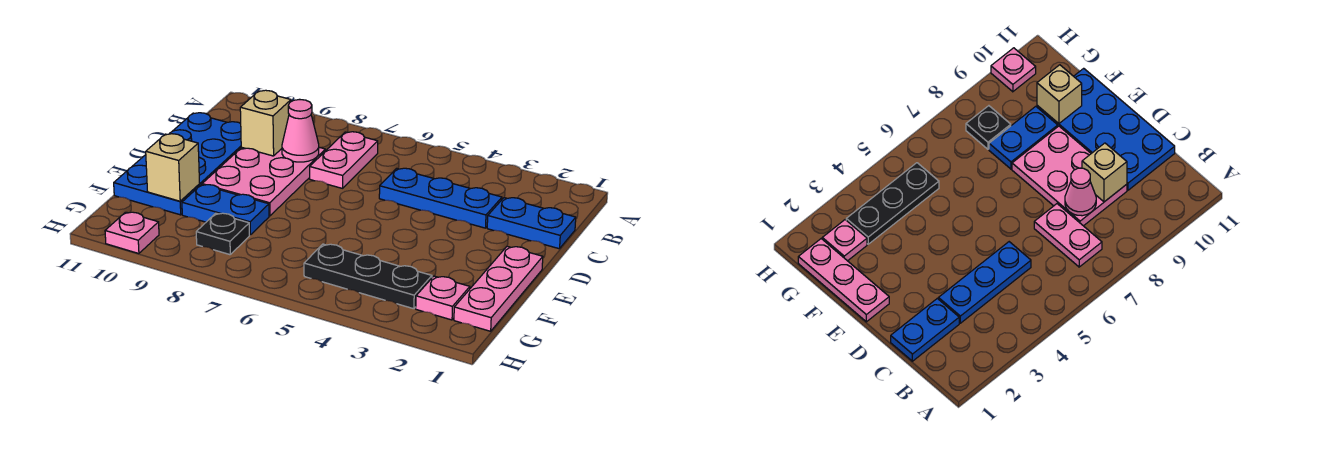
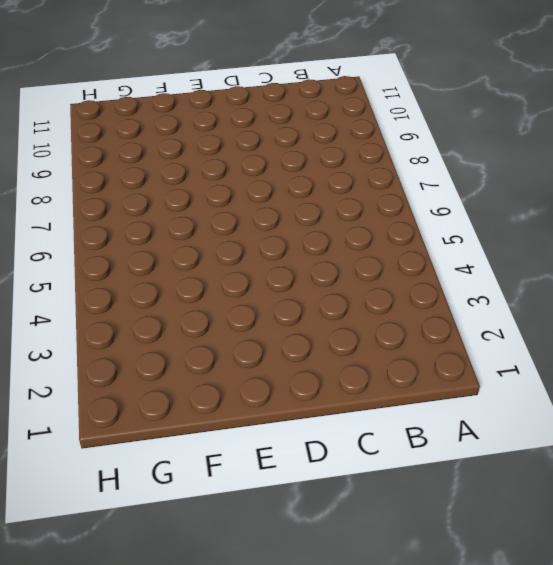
none -> pink 1x2 plate [310,132,378,188]
none -> blue 1x2 plate [487,198,576,249]
none -> blue 1x3 plate [379,168,502,228]

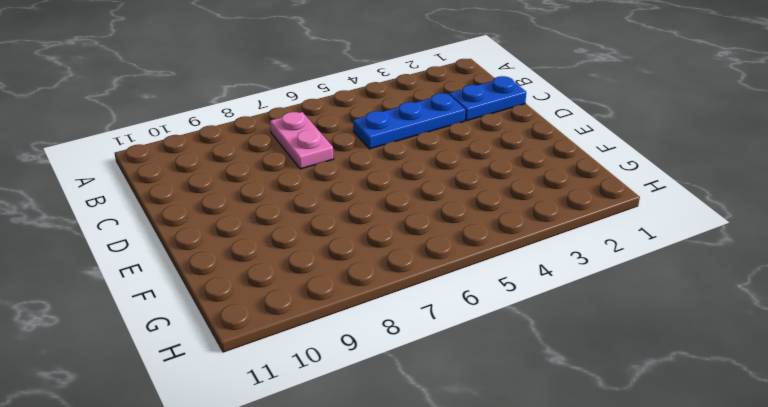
none -> pink 2x3 plate [202,147,325,216]
none -> blue 2x4 plate [114,113,241,215]
none -> pink 1x3 plate [454,246,543,331]

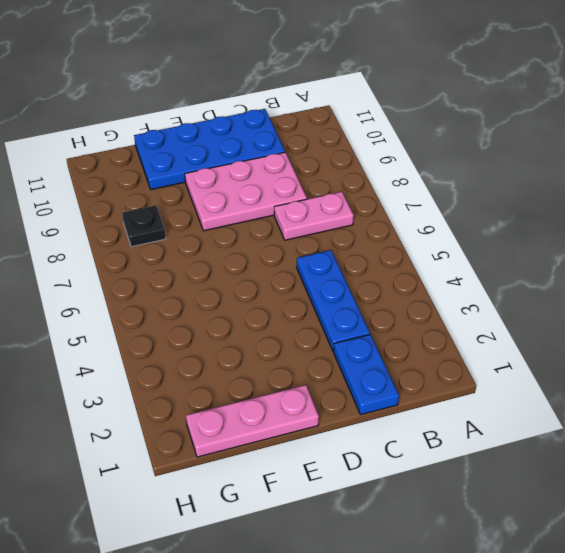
none -> blue 1x2 plate [182,185,269,235]
none -> pink 1x1 plate [416,276,470,320]
none -> black 1x3 plate [304,244,432,309]

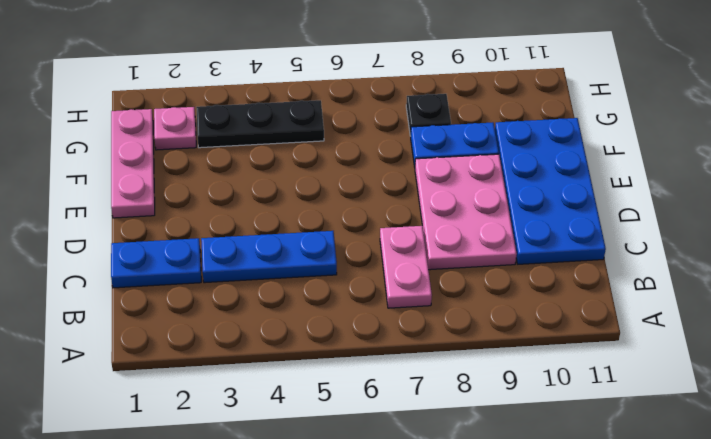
none -> pink 1x1 plate [105,212,159,254]
none -> pink 1x1 cone [282,100,319,162]
none -> tan 1x1 brick [240,90,291,156]

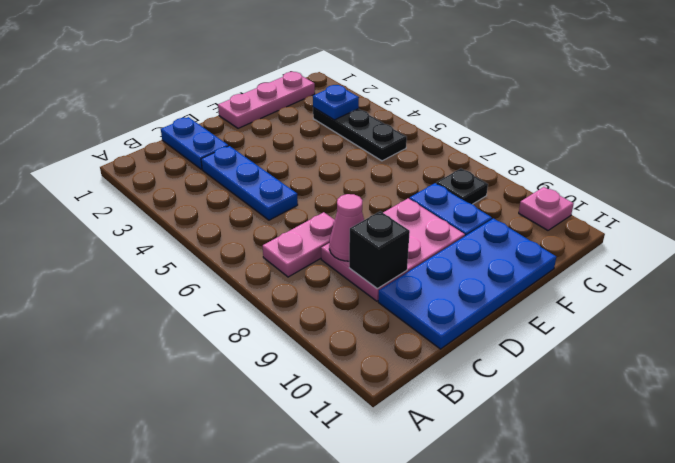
black 1x1 brick [349,211,410,288] -> tan 1x1 brick [240,90,291,156]
blue 1x1 plate [313,85,359,120] -> none
none -> pink 1x1 plate [416,276,470,320]
none -> tan 1x1 brick [146,134,200,201]

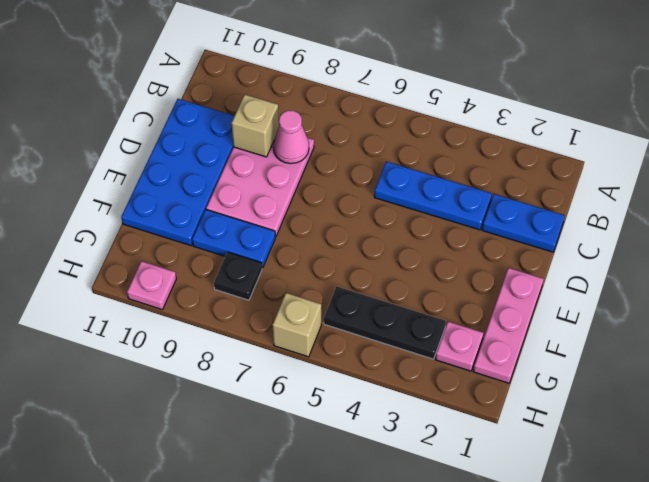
tan 1x1 brick [272,293,321,357] -> tan 1x1 brick moved to [146,134,200,201]
none -> pink 1x2 plate [310,132,378,188]

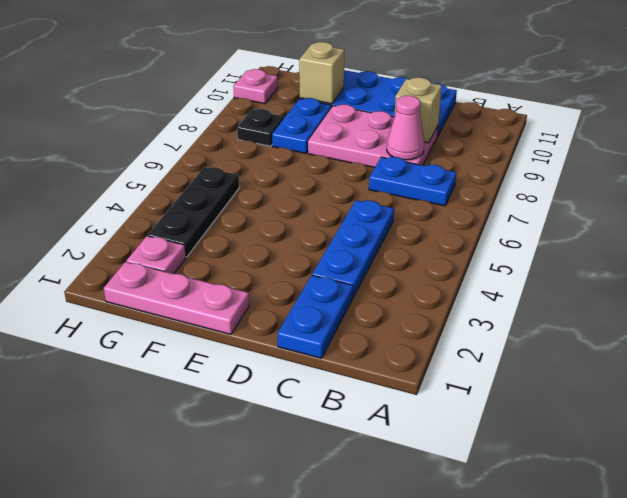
blue 1x2 plate [369,157,456,206] -> pink 1x2 plate [310,132,378,188]

